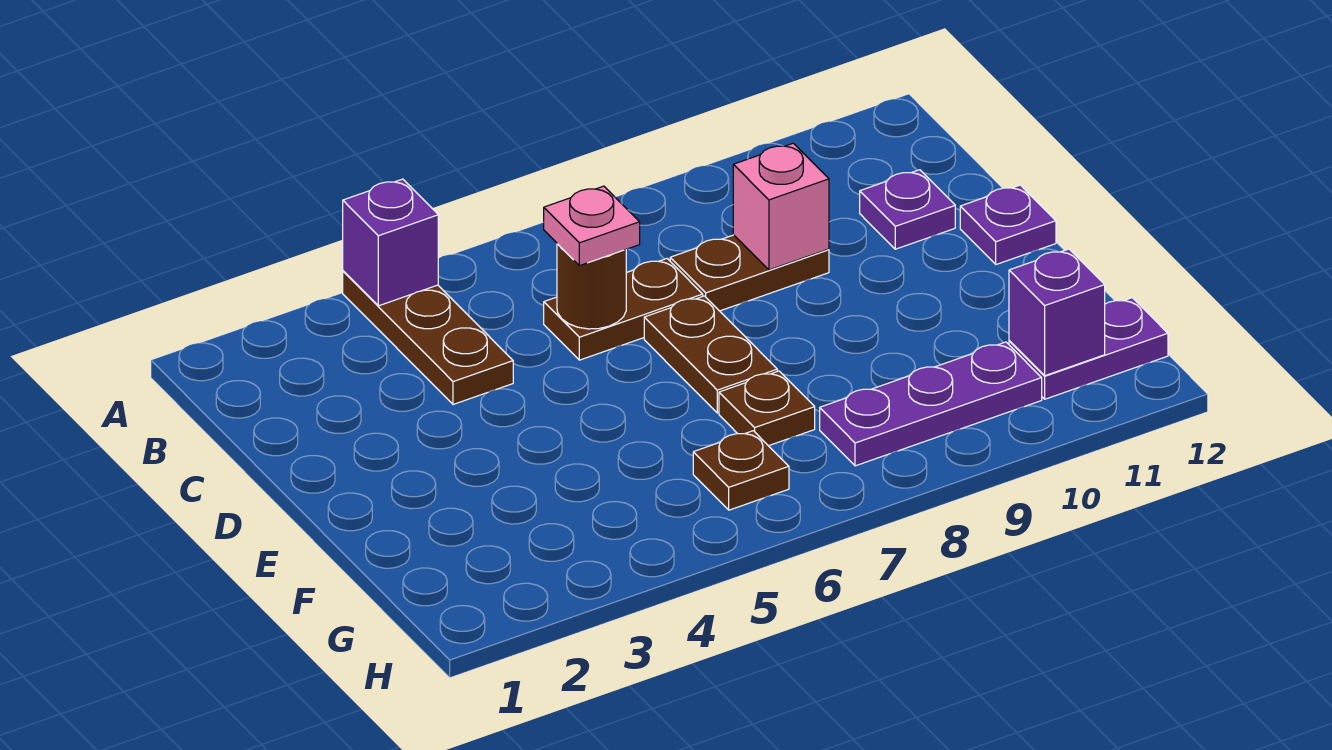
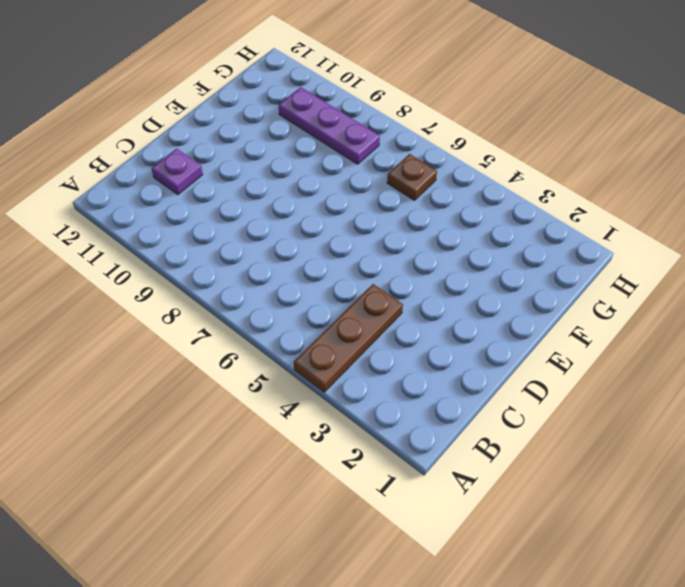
none -> brown 1x2 plate [544,259,703,360]
none -> brown 1x2 plate [670,235,829,311]
none -> brown 1x2 plate [644,296,777,413]

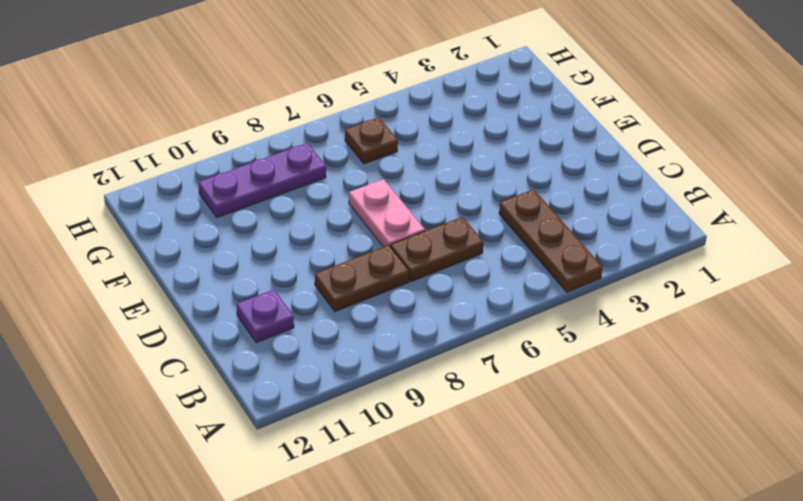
pink 1x2 plate [349,179,425,247] -> brown 1x2 plate [644,296,777,413]
none -> purple 1x1 plate [960,185,1056,264]
none -> brown 1x1 plate [719,371,815,446]
none -> purple 1x2 plate [1009,298,1168,399]

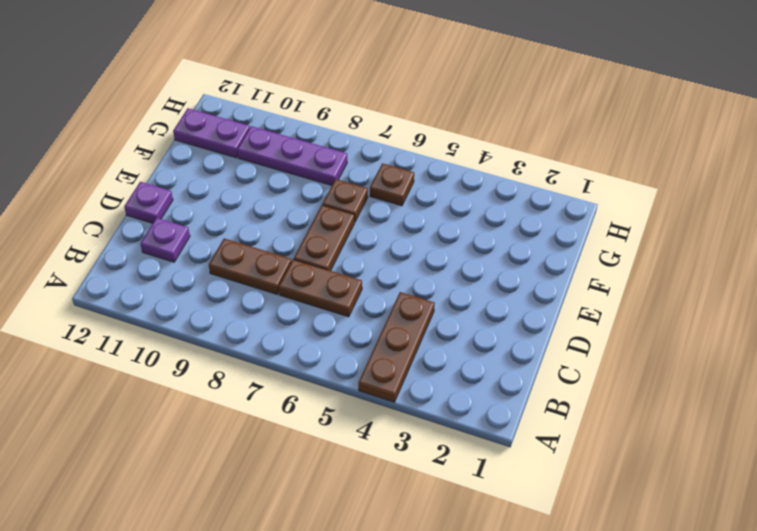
none -> purple 1x1 brick [343,179,438,306]
none -> brown 1x1 round brick [557,244,626,329]
none -> pink 1x1 brick [733,143,829,270]

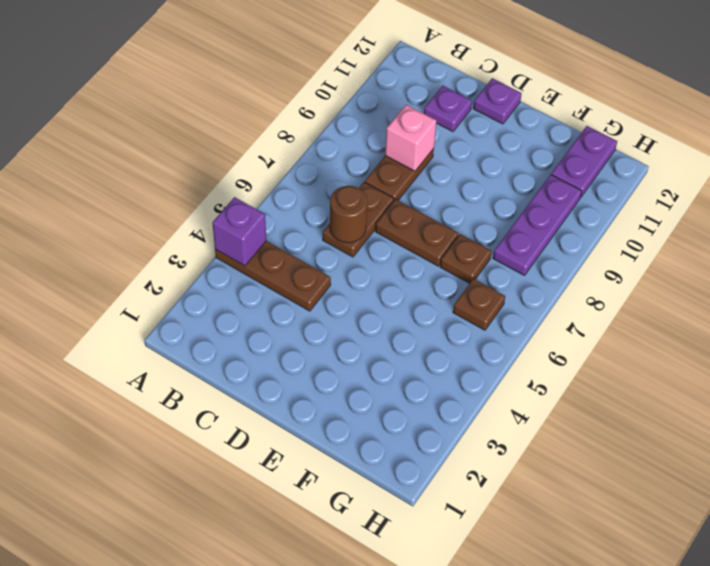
none -> purple 1x1 brick [1009,249,1105,376]
none -> pink 1x1 plate [544,186,640,266]

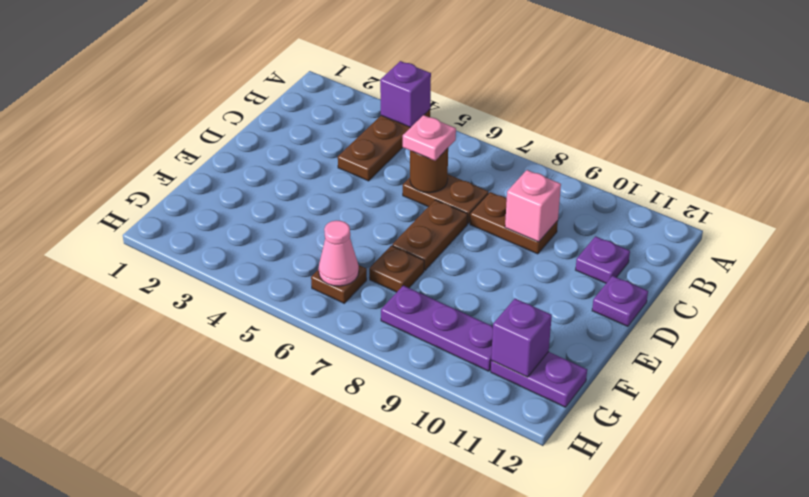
pink 1x1 cone [319,221,359,286] -> none

